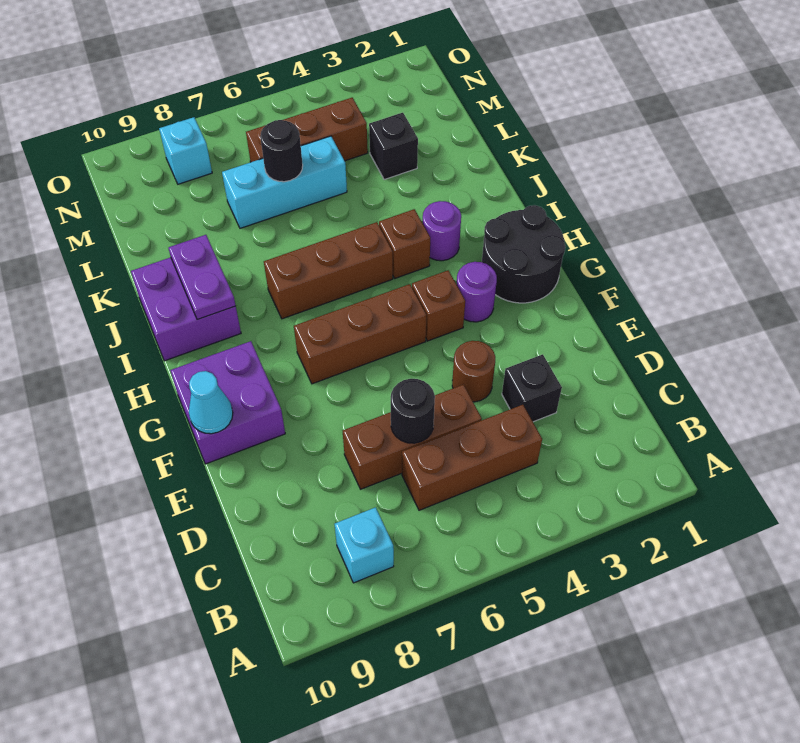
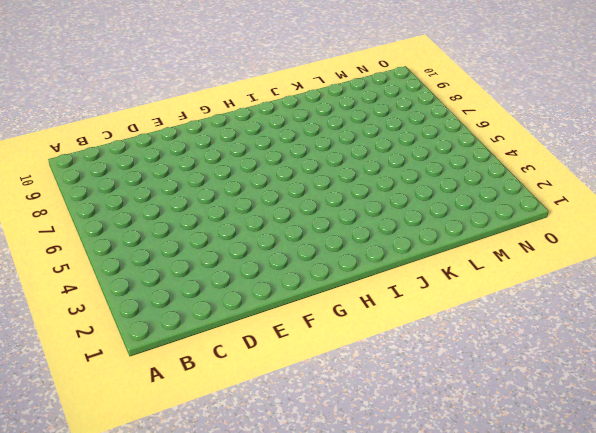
none -> cyan 1x1 brick [335,507,394,583]
none -> brown 1x3 brick [402,405,542,510]
none -> black 1x1 brick [502,354,562,422]

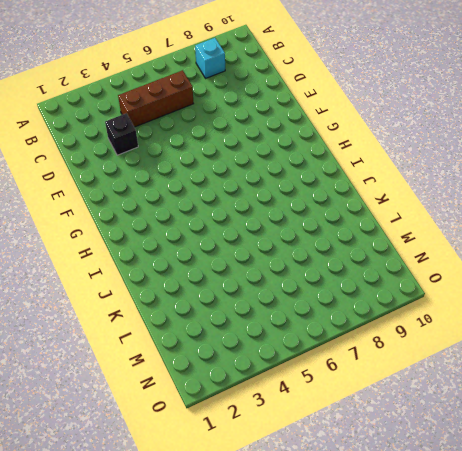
none -> brown 1x3 brick [343,385,482,489]
none -> brown 1x1 round brick [452,341,495,402]
none -> purple 2x2 brick [170,341,285,464]

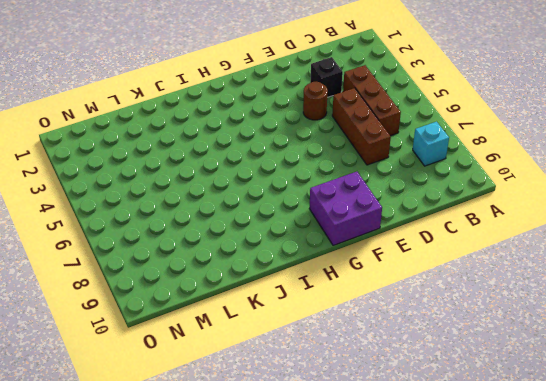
none -> black 2x2 round brick [482,205,566,303]
none -> purple 1x1 round brick [457,262,497,322]
none -> brown 1x1 brick [412,270,465,341]

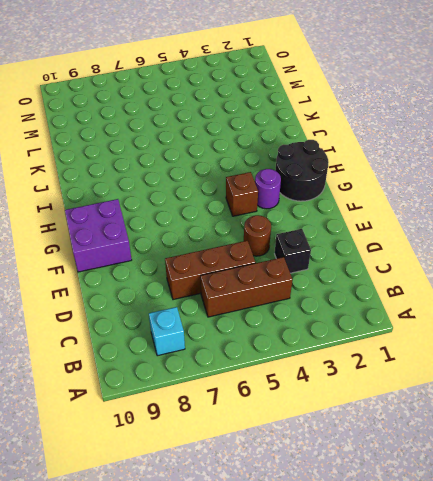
none -> brown 1x3 brick [294,284,427,384]
none -> purple 1x1 round brick [423,201,461,261]
none -> brown 1x1 brick [379,209,430,278]

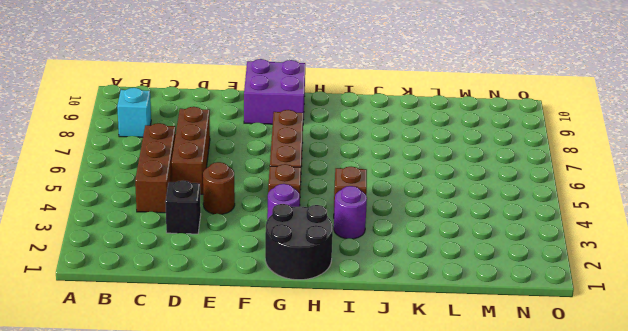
none -> brown 1x3 brick [264,222,393,319]
none -> purple 2x2 brick [131,257,241,361]
none -> black 1x1 brick [369,113,418,180]

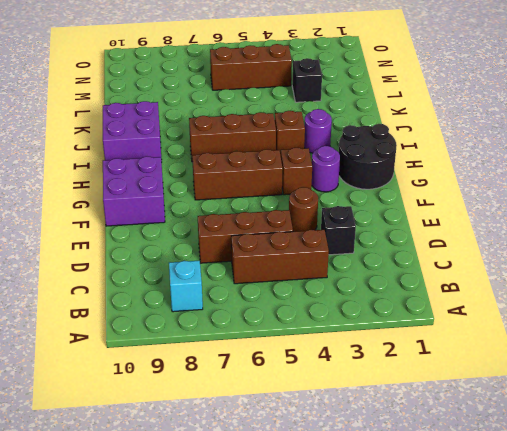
none -> cyan 1x3 brick [222,136,347,228]
none -> cyan 1x1 brick [159,117,212,184]
none -> black 1x1 round brick [391,379,435,443]

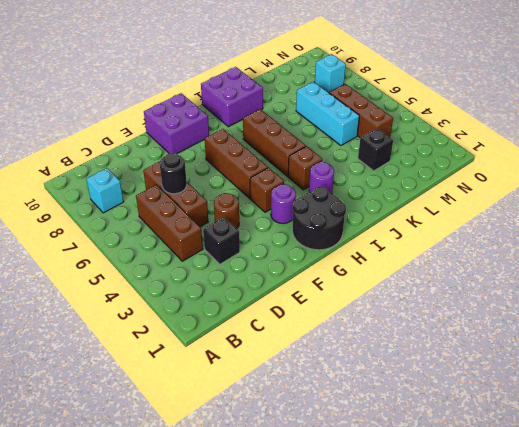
none -> cyan 1x1 cone [189,371,233,434]
none -> purple 1x2 plate [169,235,236,320]
none -> black 1x1 round brick [260,120,303,182]

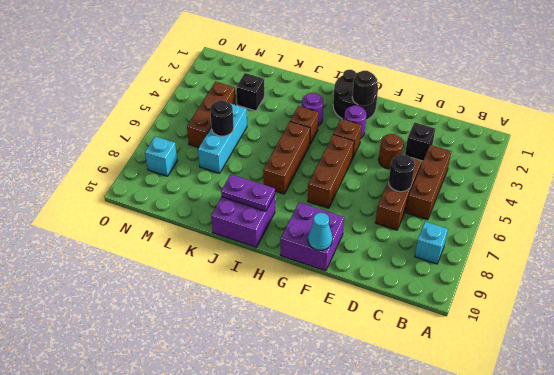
black 1x1 round brick [352,71,376,106] -> none

